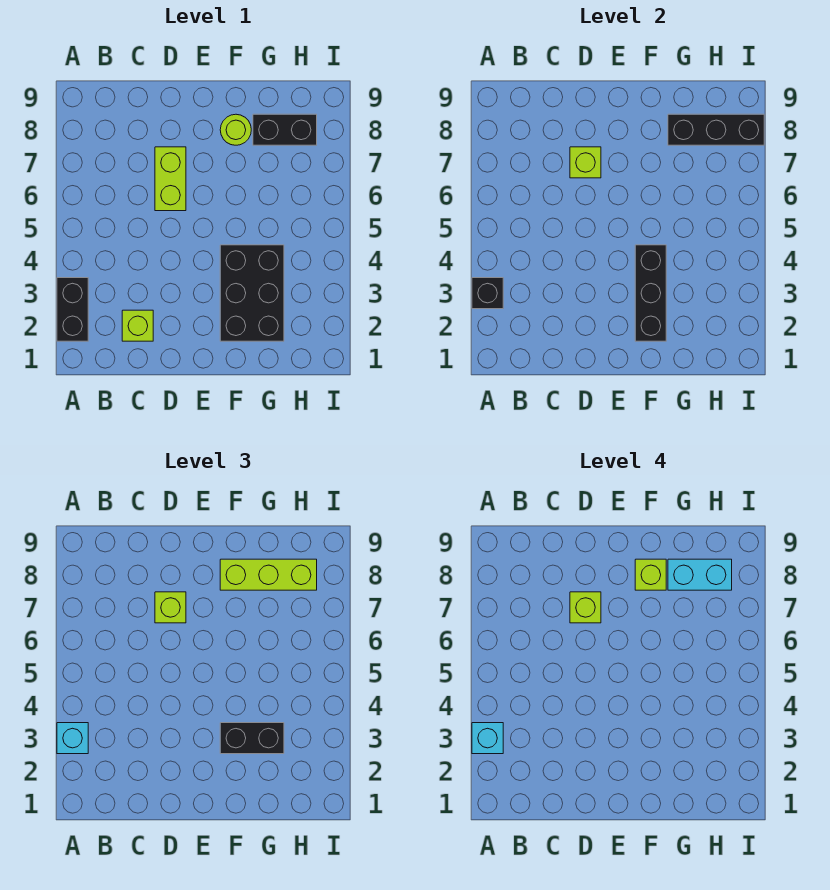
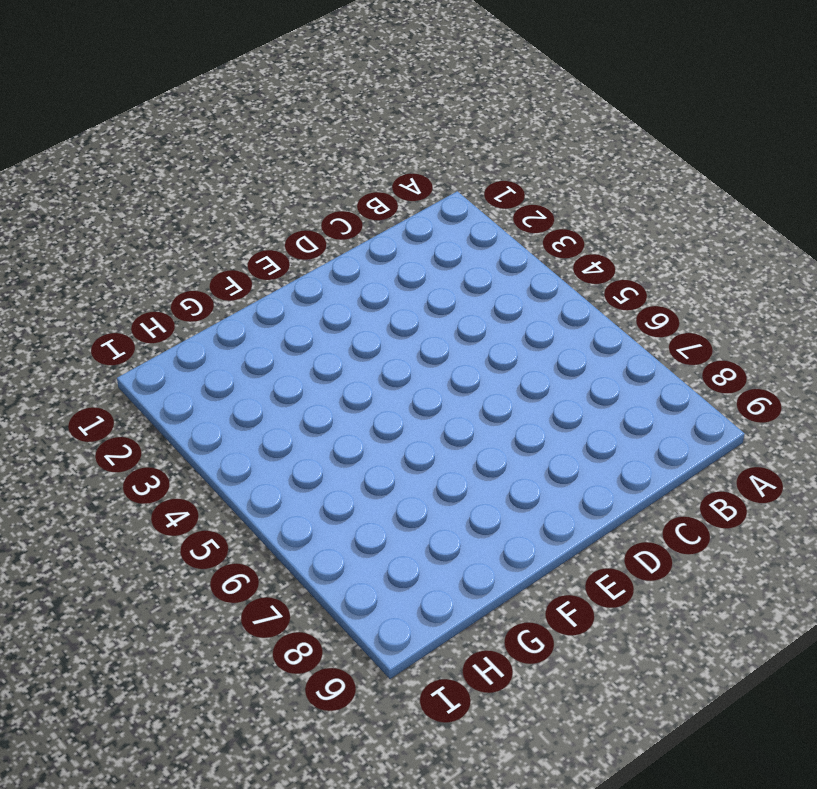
none -> black 1x2 brick [57,278,88,341]
none -> lime 1x1 brick [122,310,153,341]
none -> lime 1x2 brick [155,147,186,211]

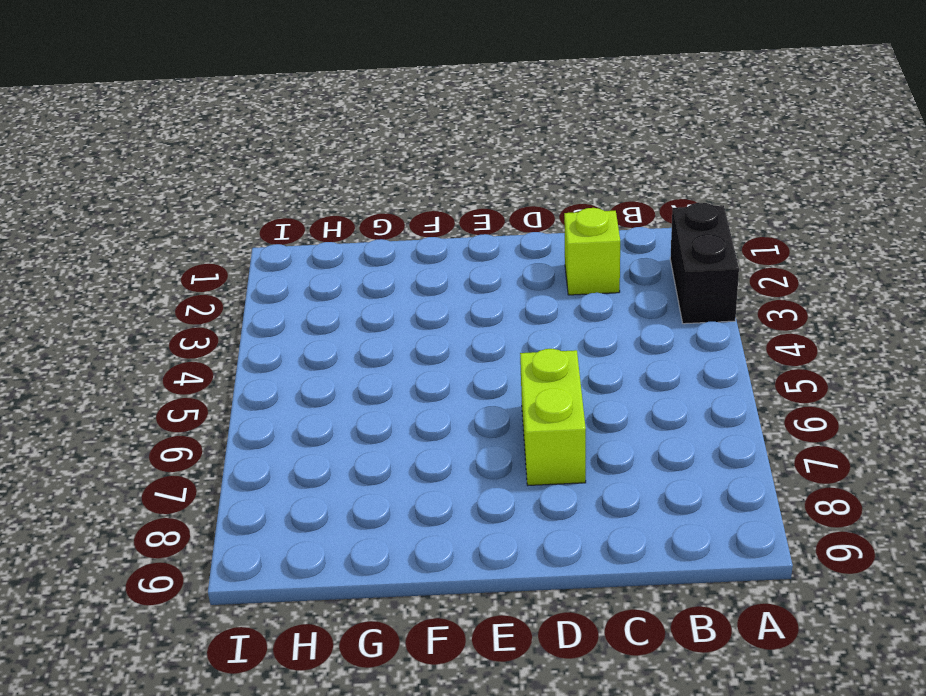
none -> black 2x3 brick [220,245,284,341]
none -> lime 1x1 round brick [220,114,251,145]
none -> black 1x2 brick [253,114,317,145]

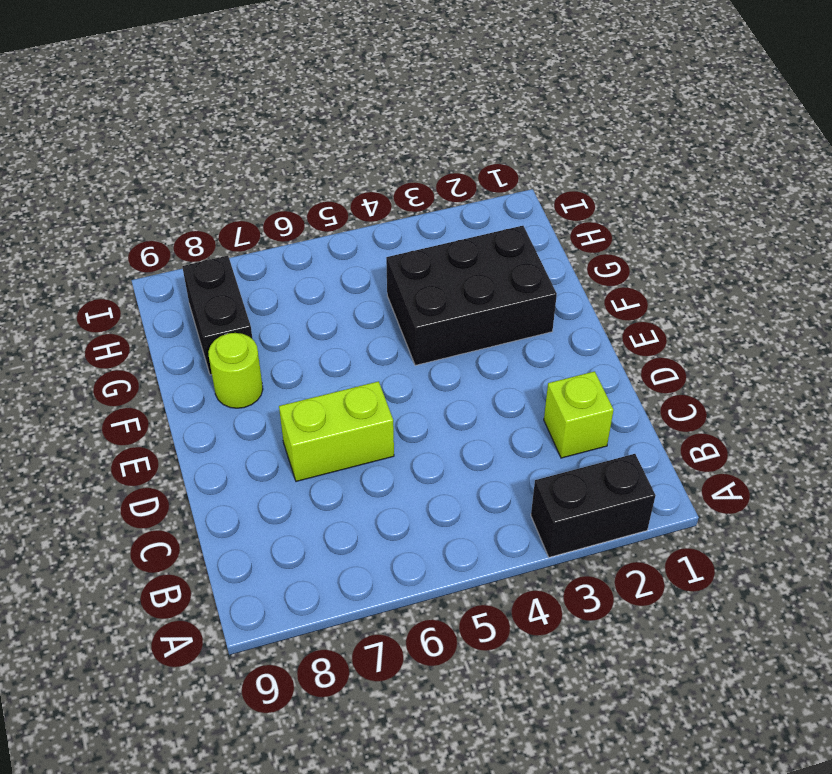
none -> black 1x1 brick [472,278,503,309]
none -> lime 1x1 brick [570,147,601,178]
none -> black 1x3 brick [635,245,666,341]

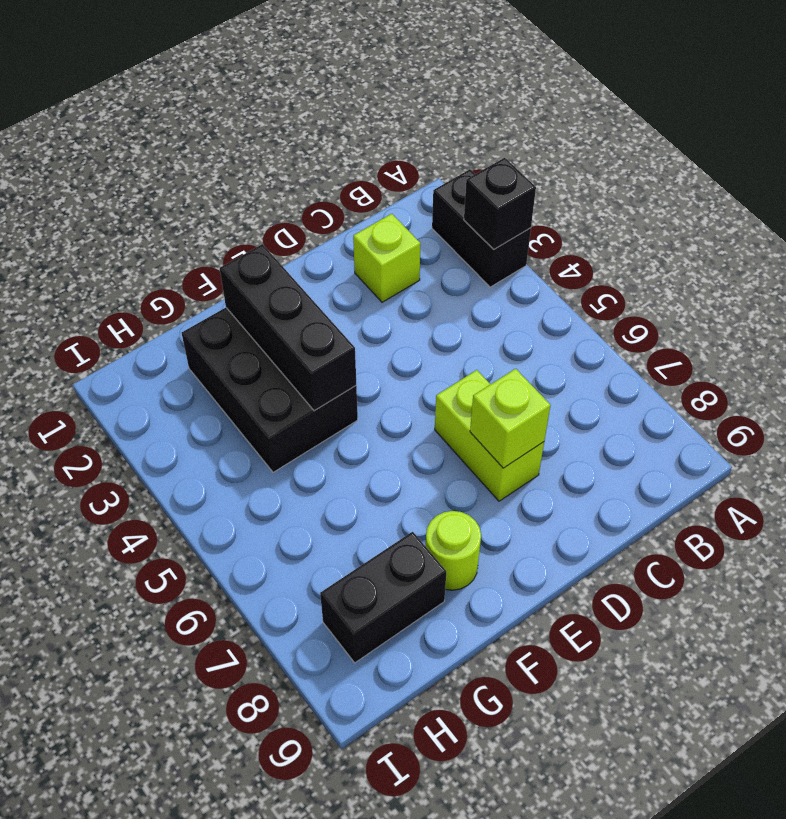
none -> black 1x3 brick [668,114,764,145]
none -> cyan 1x1 brick [57,723,88,754]
none -> lime 1x1 brick [155,592,186,623]

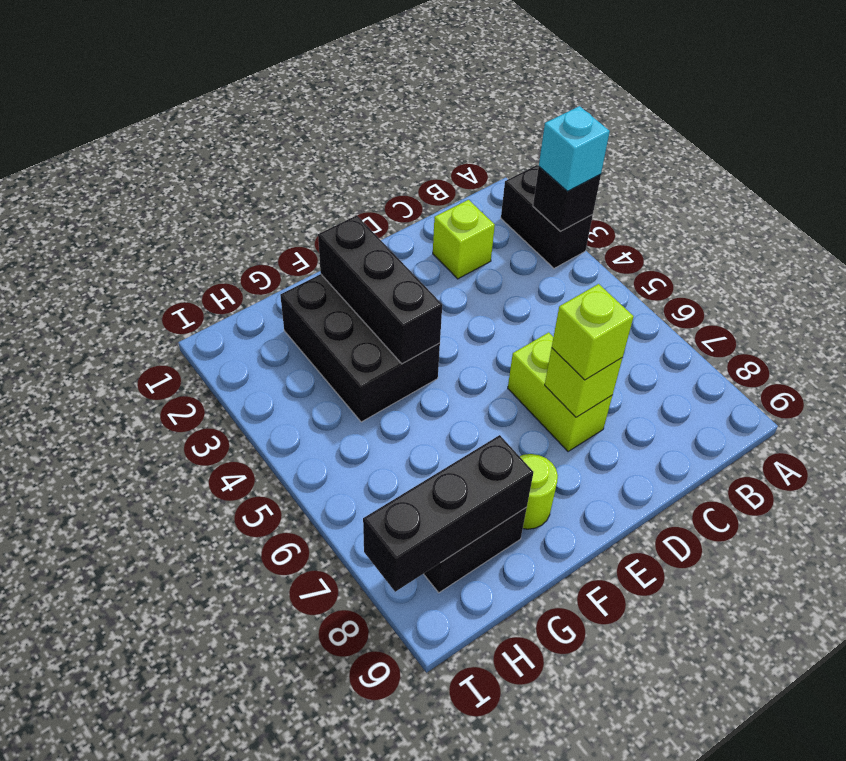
none -> black 1x2 brick [220,723,284,754]
none -> lime 1x3 brick [220,559,317,590]
none -> cyan 1x1 brick [472,723,503,754]

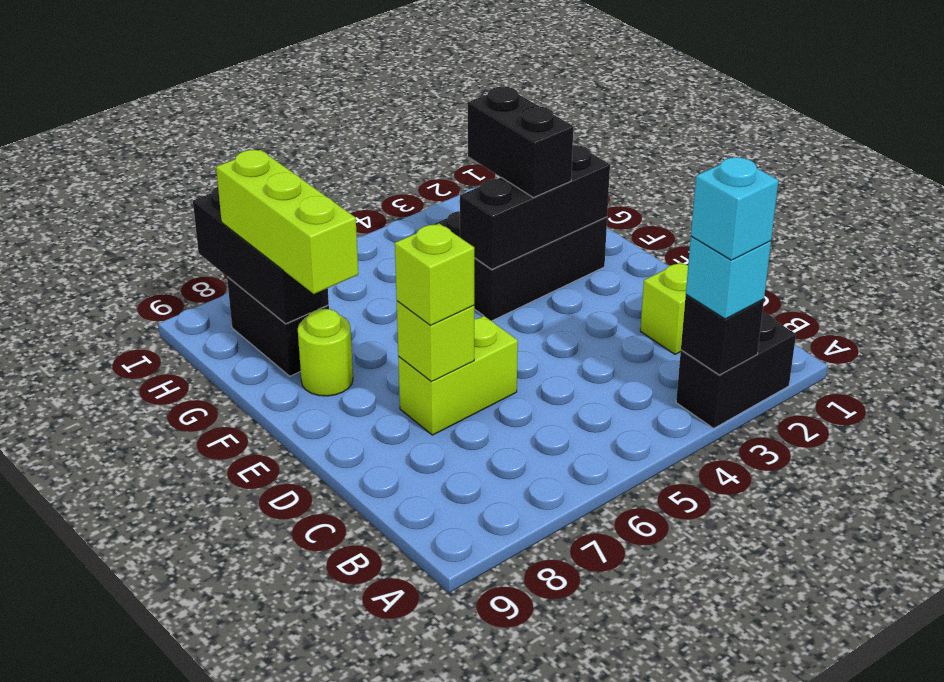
none -> lime 1x1 brick [570,592,601,623]
none -> lime 1x1 brick [635,559,666,590]
none -> cyan 1x2 brick [668,559,732,590]

